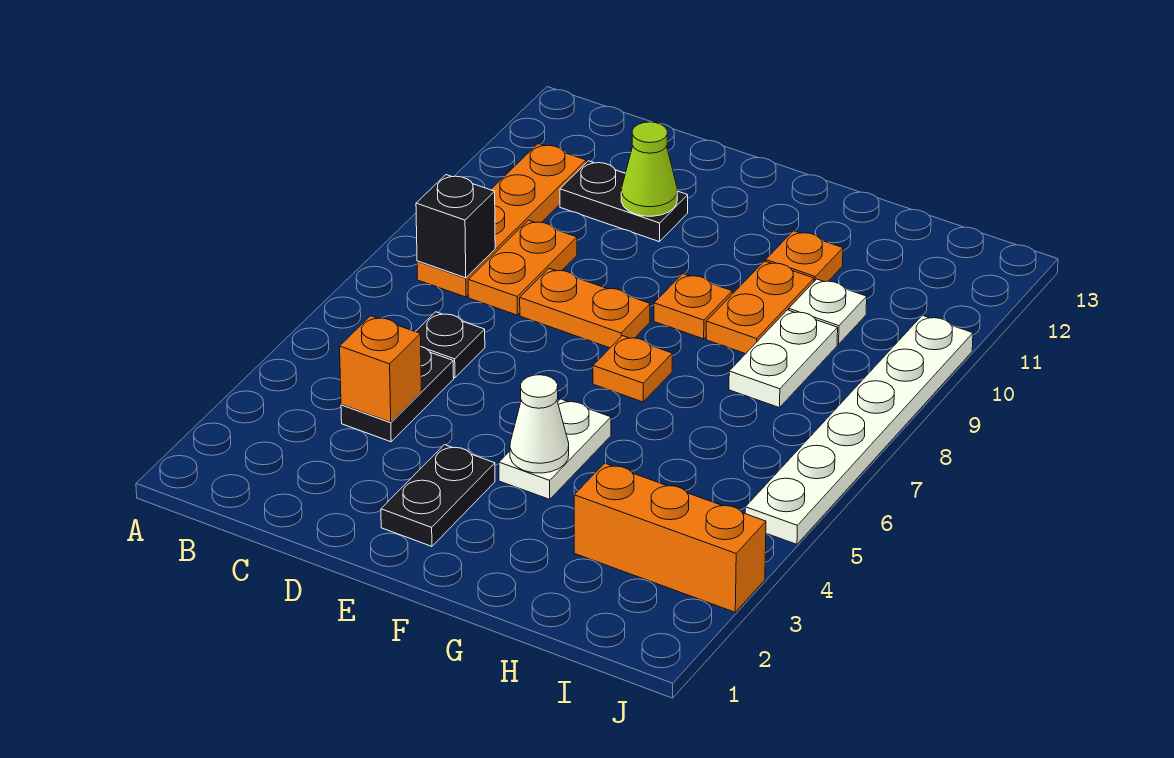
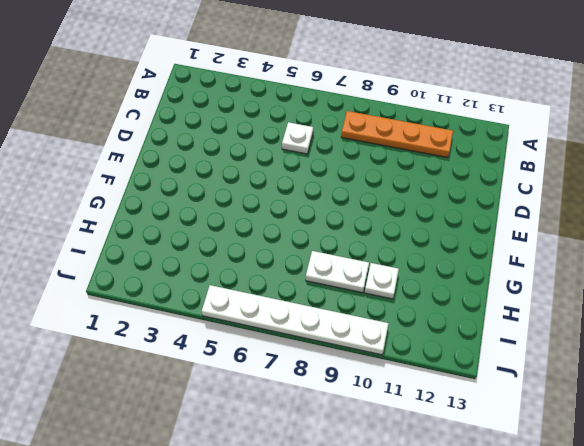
white 1x1 plate [282,122,313,154] -> black 1x1 plate [415,312,485,378]
none -> black 1x2 plate [341,347,454,442]
none -> orange 1x2 plate [468,220,577,315]
none -> black 1x2 plate [560,161,688,242]

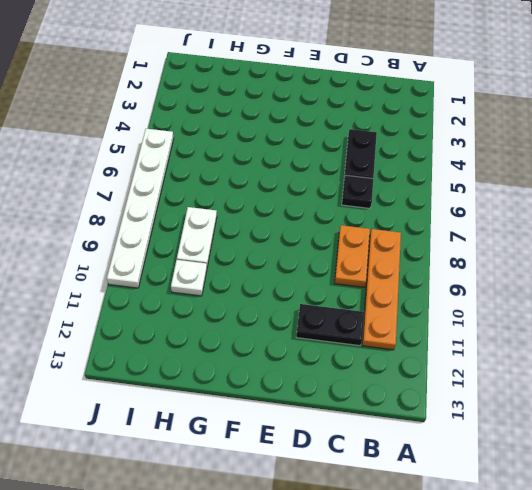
none -> orange 1x2 plate [520,268,650,348]
none -> black 1x2 plate [381,445,495,546]
none -> white 1x2 plate [499,399,611,499]

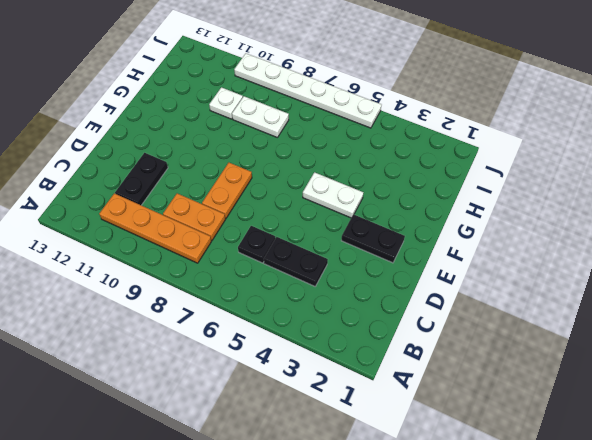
none -> orange 1x1 plate [593,336,672,402]
none -> orange 1x1 plate [654,274,732,339]
none -> orange 1x2 plate [706,261,814,354]

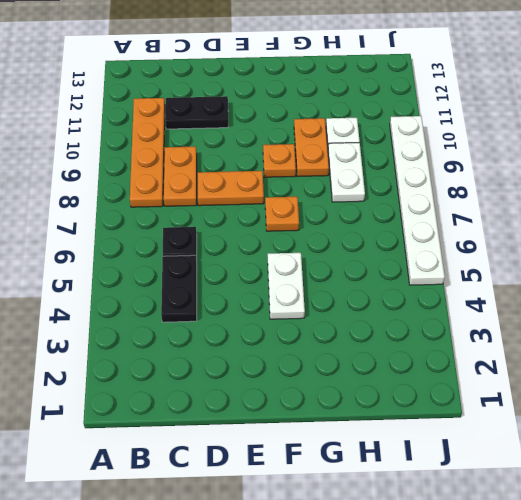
none -> black 1x2 plate [381,445,495,546]
none -> orange 1x1 plate [766,231,843,282]
none -> orange 1x3 brick [574,463,766,612]

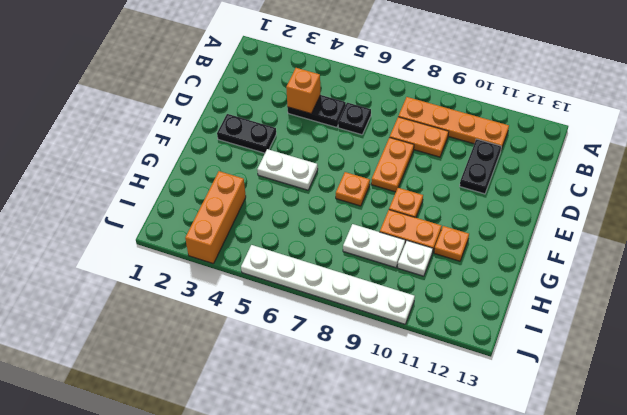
none -> black 1x1 brick [416,175,495,278]
none -> lime 1x1 cone [621,122,677,216]
none -> white 1x1 cone [510,375,569,473]

